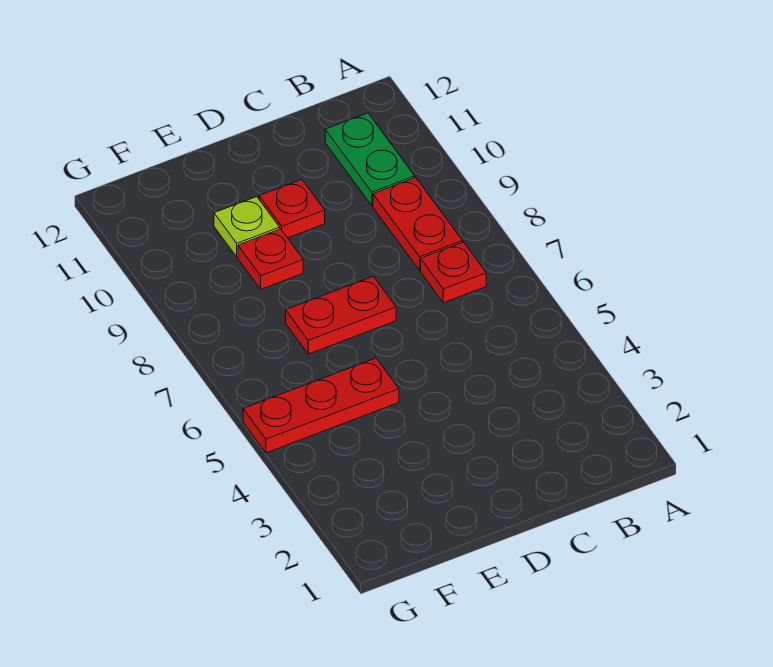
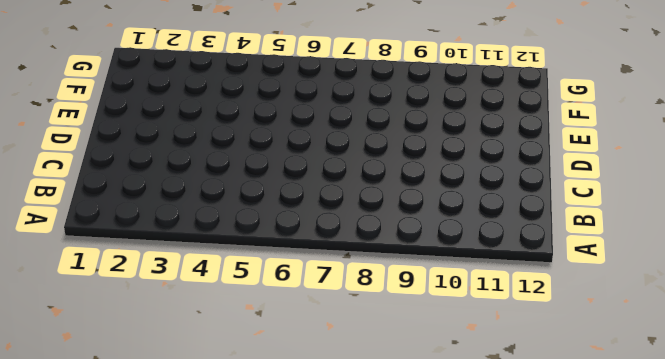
none -> red 1x1 plate [421,242,486,303]
none -> red 1x2 plate [373,178,462,270]

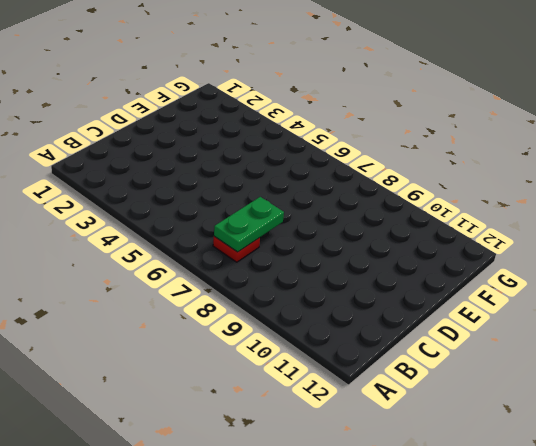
green 1x2 plate [214,197,284,252] -> green 1x2 plate turned to [325,113,415,206]
none -> red 1x2 plate [373,178,462,270]
none -> red 1x2 plate [286,276,396,354]

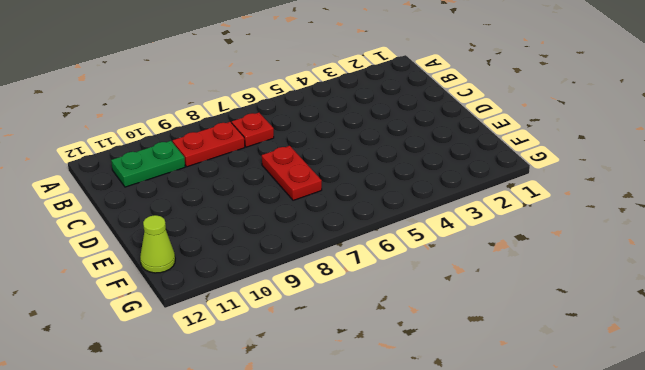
lime 1x1 cone [140,215,175,273] -> none
none -> red 1x1 plate [259,180,325,238]
none -> red 1x3 plate [243,358,399,453]

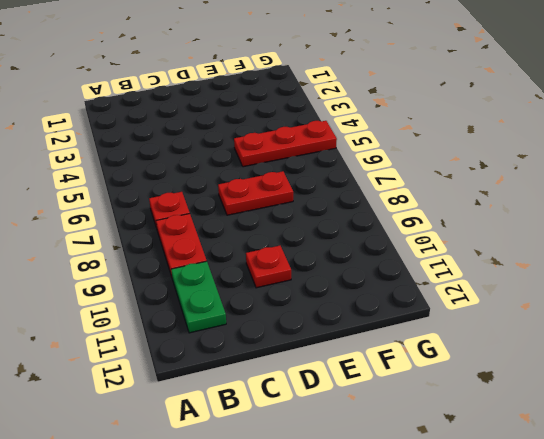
none -> red 1x1 plate [238,229,303,289]
none -> lime 1x1 plate [214,197,280,257]

